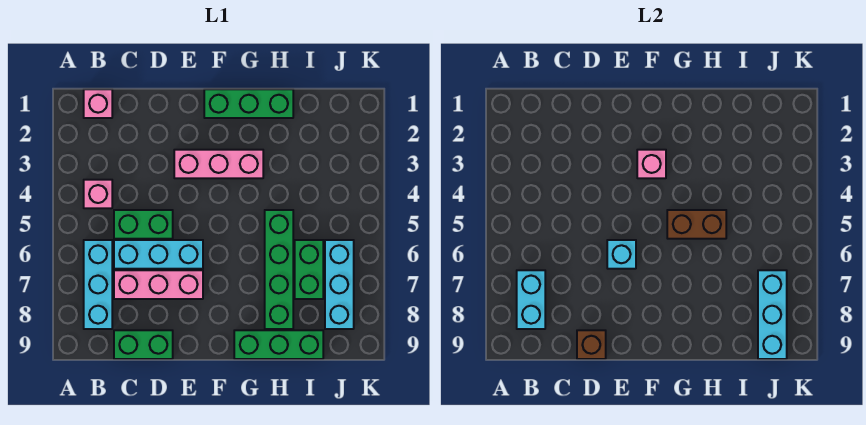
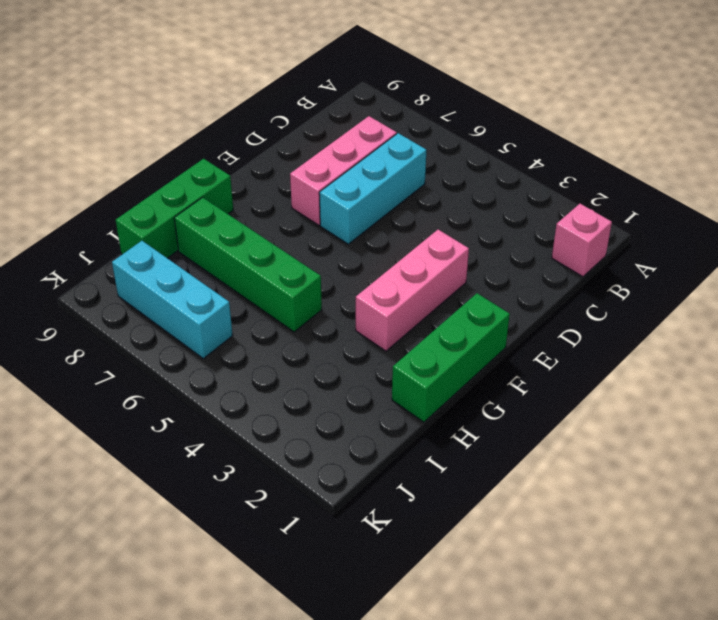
none -> pink 1x1 brick [84,180,112,208]
none -> cyan 1x3 brick [84,240,112,329]
none -> green 1x2 brick [114,210,173,239]

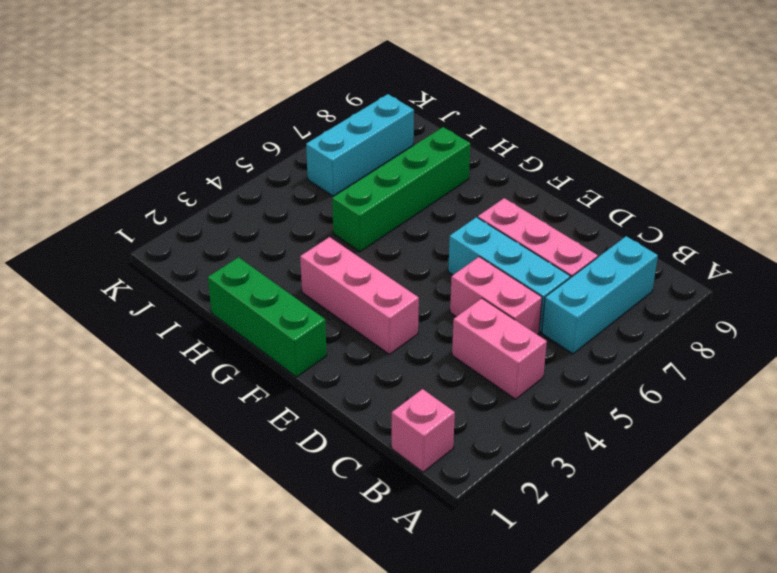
pink 1x2 brick [452,298,547,399] -> pink 1x1 brick [84,180,112,208]
pink 1x2 brick [450,257,542,335] -> green 1x2 brick [114,210,173,239]
none -> green 1x2 brick [114,330,173,359]
none -> green 1x3 brick [234,330,323,359]
none -> green 1x2 brick [295,240,323,299]

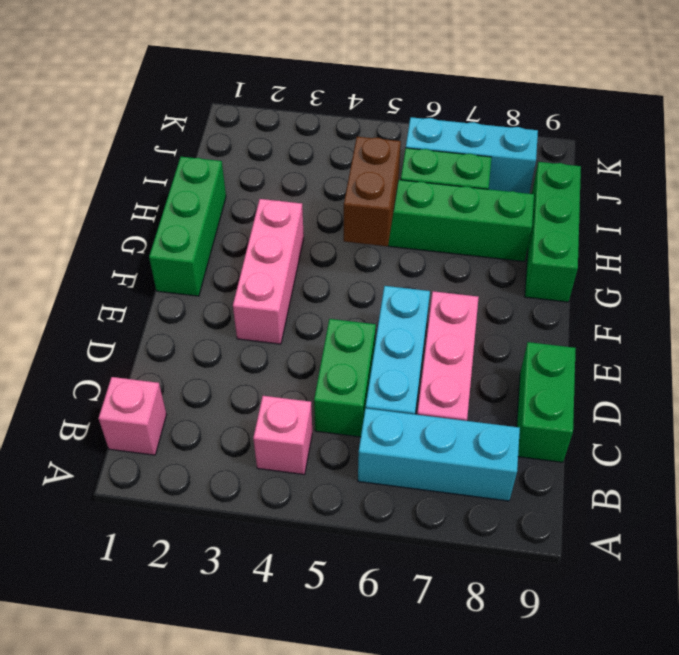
none -> cyan 1x2 brick [517,270,545,329]
none -> brown 1x1 brick [577,330,606,359]
none -> cyan 1x1 brick [607,240,636,269]

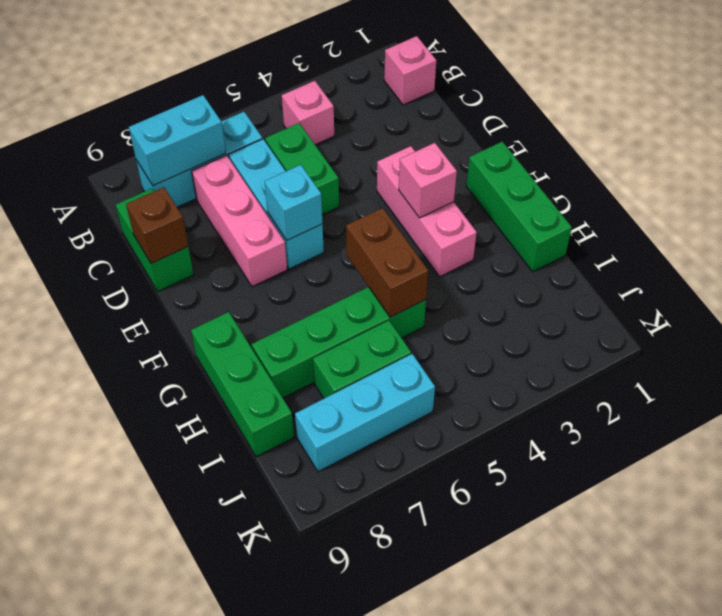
none -> cyan 1x3 brick [758,270,787,359]

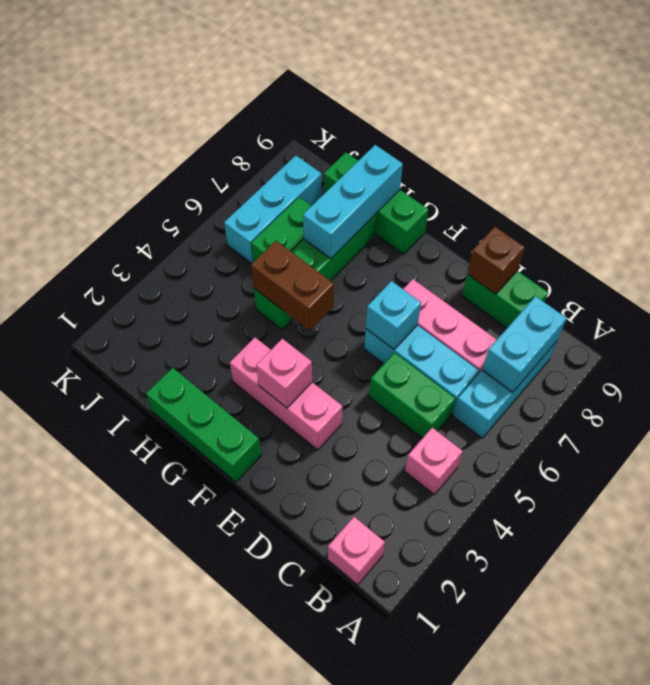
cyan 1x3 brick [303,145,403,259] -> cyan 1x3 brick moved to [758,270,787,359]

